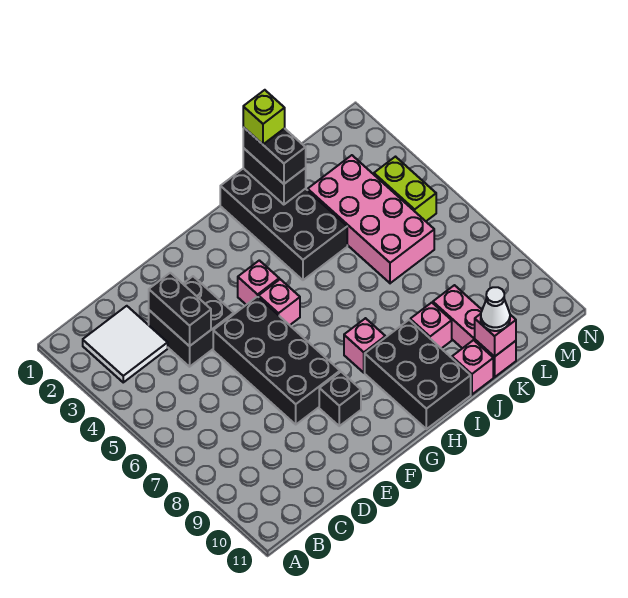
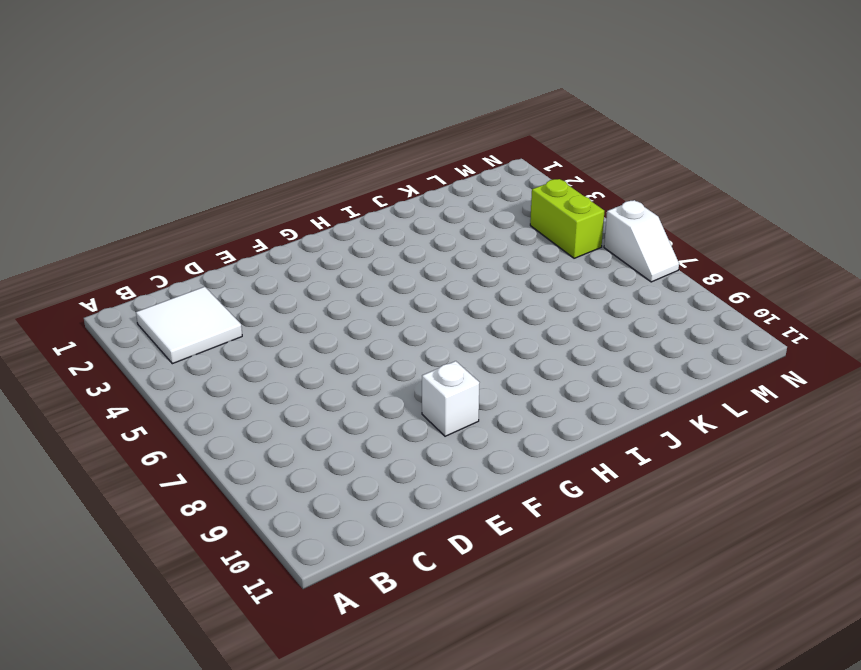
white 1x1 brick [422,361,479,436] -> black 1x1 brick [319,372,361,426]
white 1x2 slope [604,200,679,282] -> none
none -> black 2x2 brick [149,276,234,367]
none -> black 2x4 brick [213,296,340,424]
none -> pink 1x1 brick [238,260,279,305]

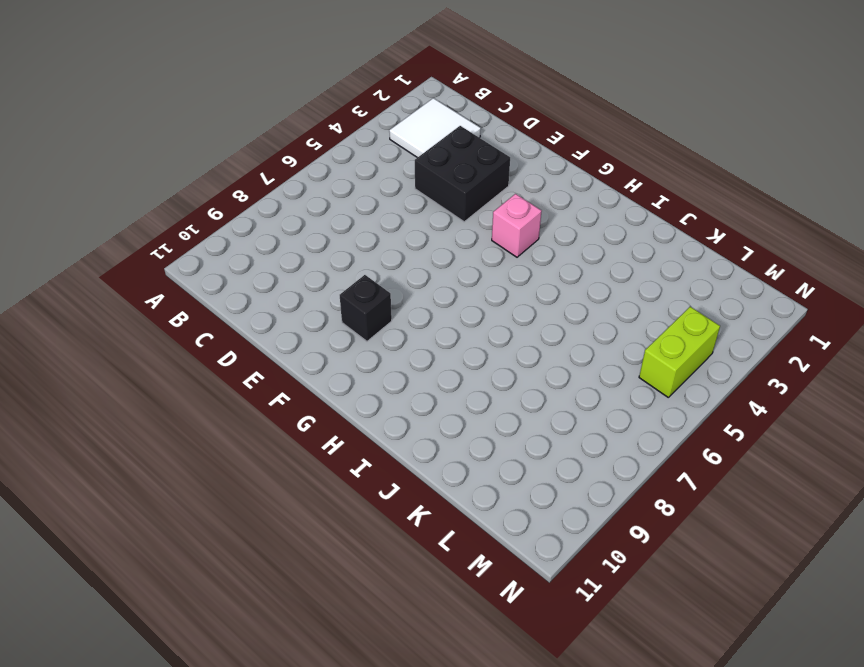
none -> black 2x4 brick [213,296,340,424]
none -> pink 1x1 brick [259,279,300,325]
none -> pink 1x1 brick [344,318,385,373]

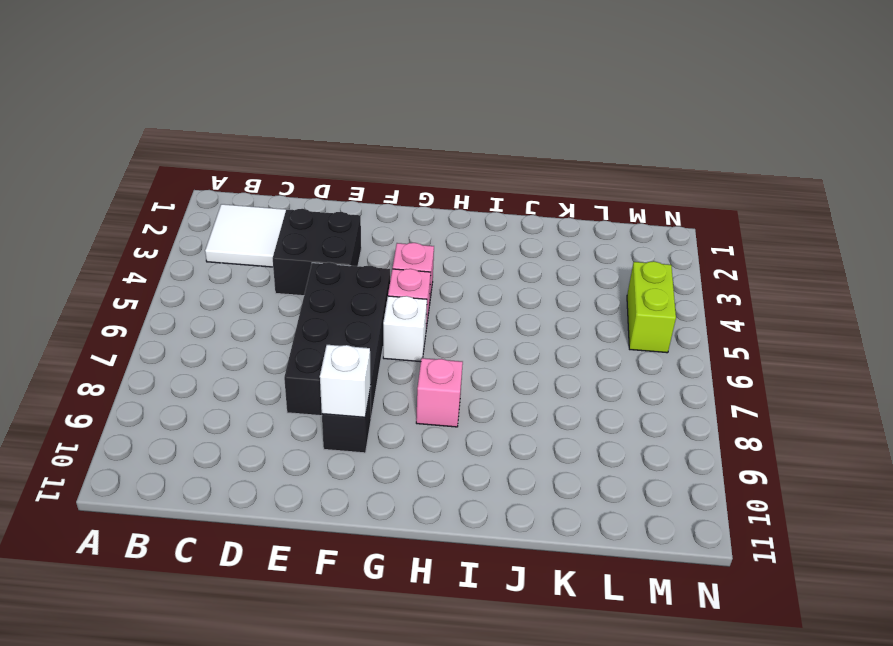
white 1x1 brick [320,345,371,417] -> none
white 1x1 brick [383,296,427,362] -> none
none -> black 2x3 brick [365,320,471,429]
none -> black 2x4 brick [220,168,347,280]
none -> pink 1x1 brick [410,303,452,349]

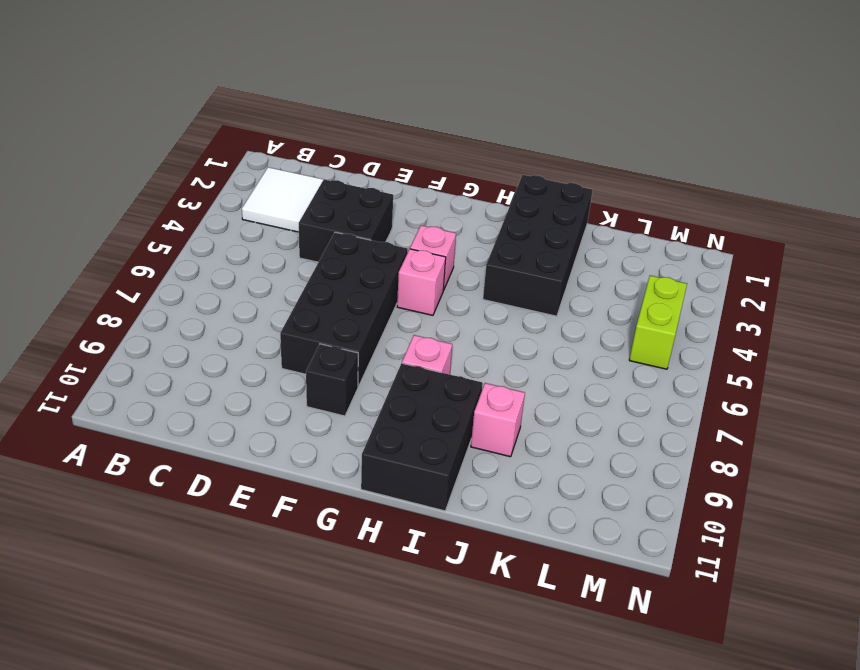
none -> pink 1x1 brick [452,340,493,394]
none -> pink 2x4 brick [308,155,434,283]
none -> pink 1x3 brick [433,285,516,377]

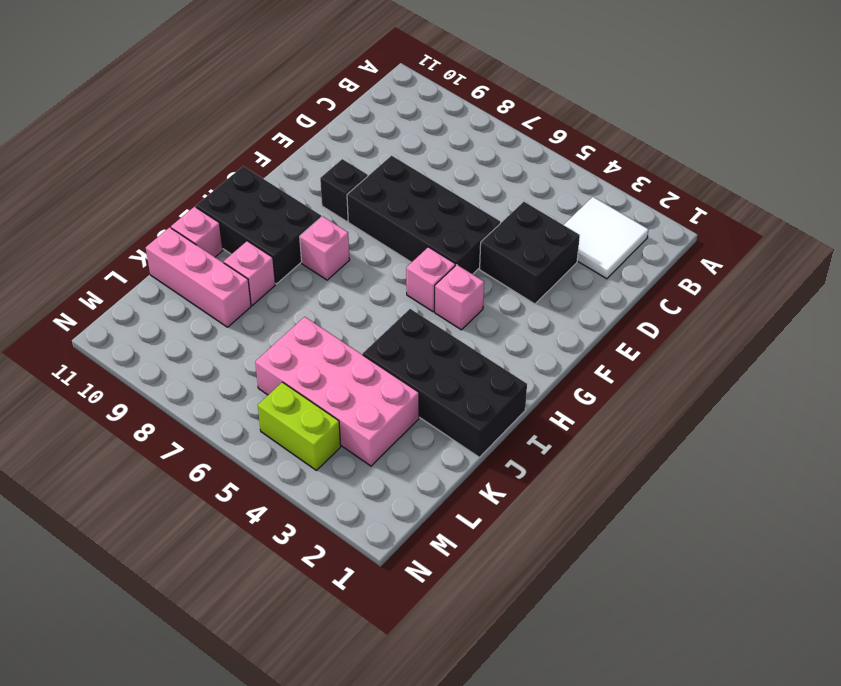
none -> black 1x2 brick [149,273,211,346]
none -> black 1x2 brick [243,148,306,205]
none -> pink 1x1 brick [475,314,516,357]

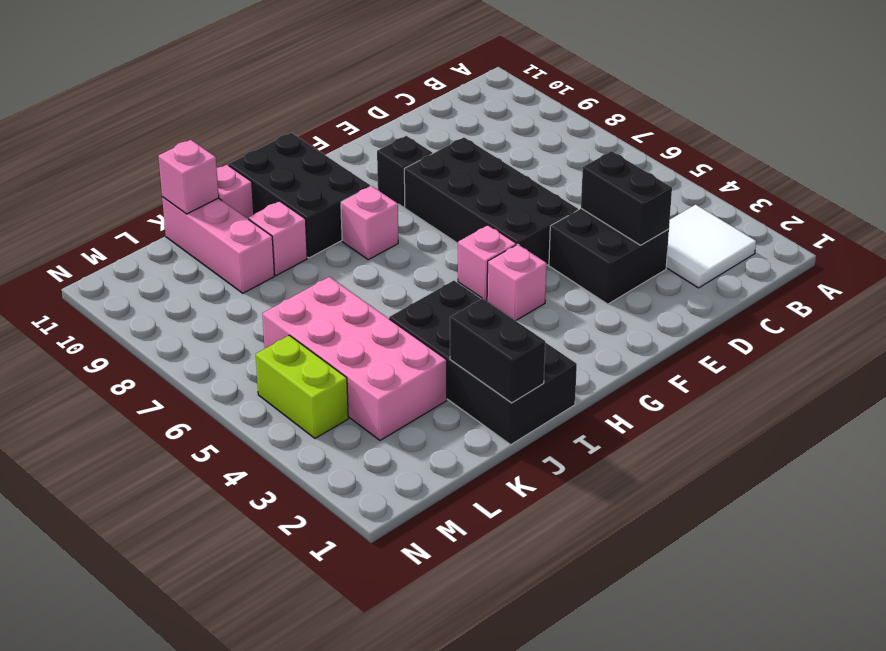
none -> black 1x2 brick [243,127,306,184]
none -> white 1x1 cone [481,287,510,331]
none -> lime 1x1 brick [243,90,285,144]

